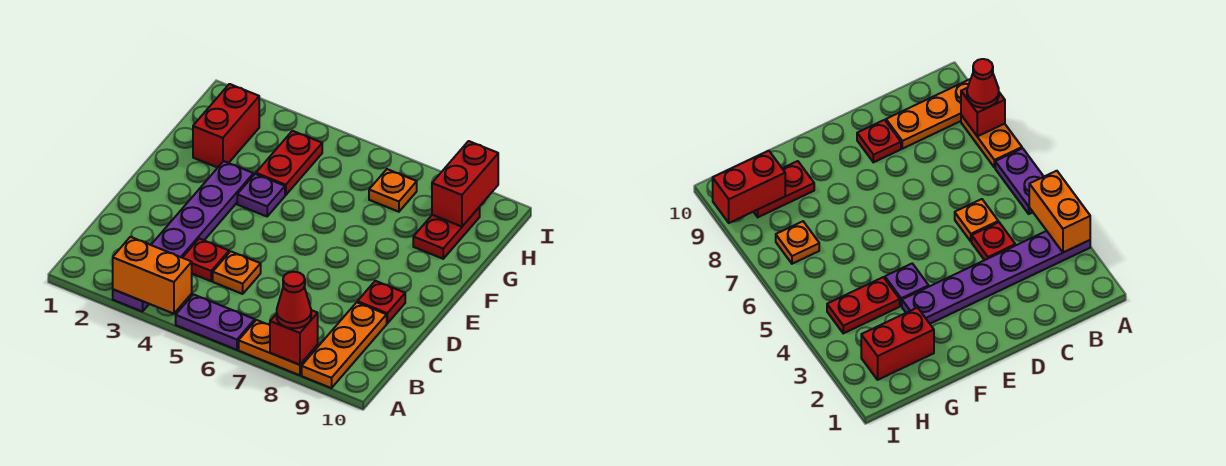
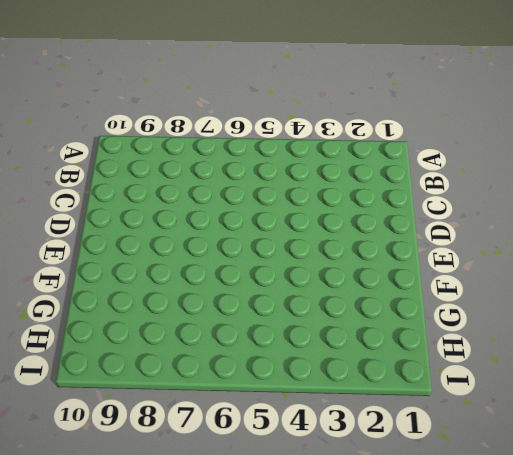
none -> purple 1x6 plate [113,161,254,312]
none -> purple 1x2 plate [176,294,255,350]
none -> orange 1x2 plate [239,320,318,375]

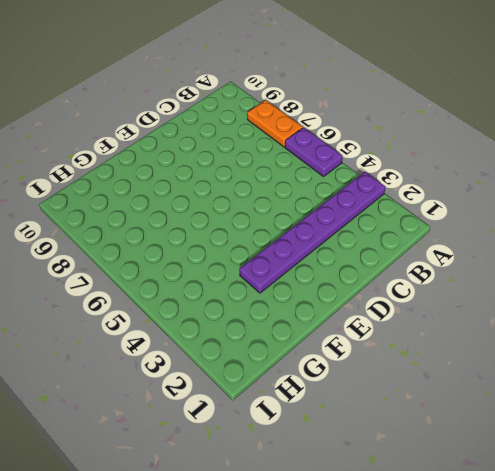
none -> orange 1x3 plate [302,302,387,388]
none -> red 1x1 plate [183,239,229,281]
none -> orange 1x1 plate [213,251,261,294]

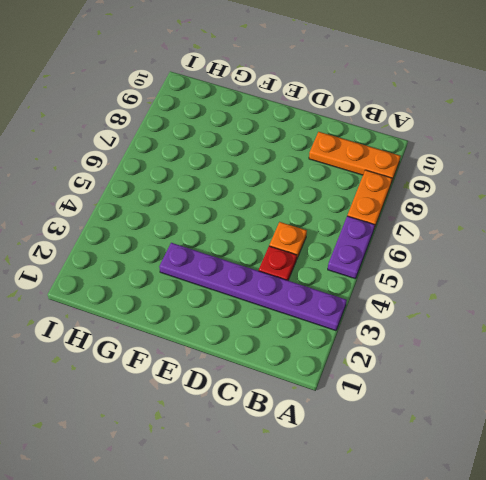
none -> red 1x1 plate [357,281,405,323]
none -> purple 1x1 plate [237,174,285,216]
none -> red 1x2 brick [193,84,259,168]

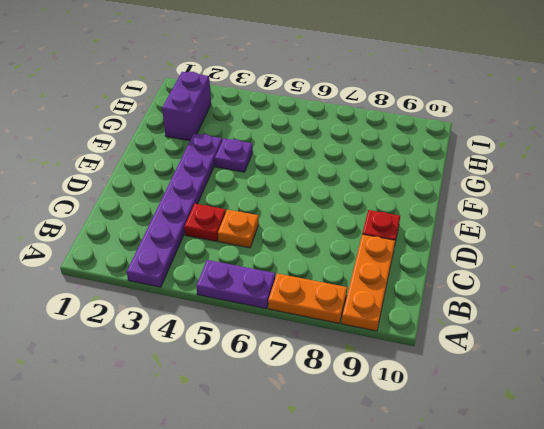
purple 1x2 brick [162,72,211,141] -> red 1x2 brick [193,84,259,168]
none -> red 1x2 plate [256,131,322,195]
none -> red 1x2 plate [413,207,480,259]
none -> orange 1x1 plate [369,169,417,212]

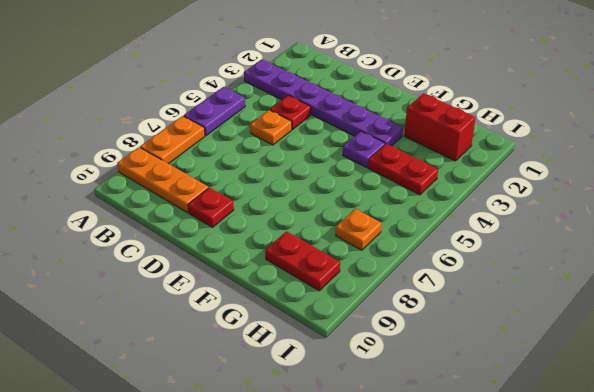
none -> orange 1x2 brick [113,237,192,314]
none -> red 1x1 brick [270,310,318,365]
none -> red 1x2 brick [432,141,498,227]

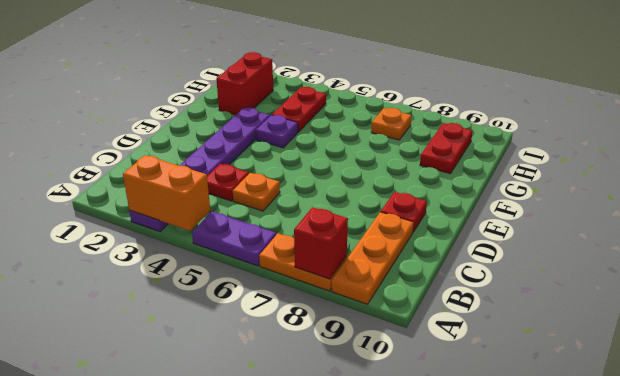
none -> red 1x2 brick [432,141,498,227]
none -> red 1x1 cone [277,272,311,328]

